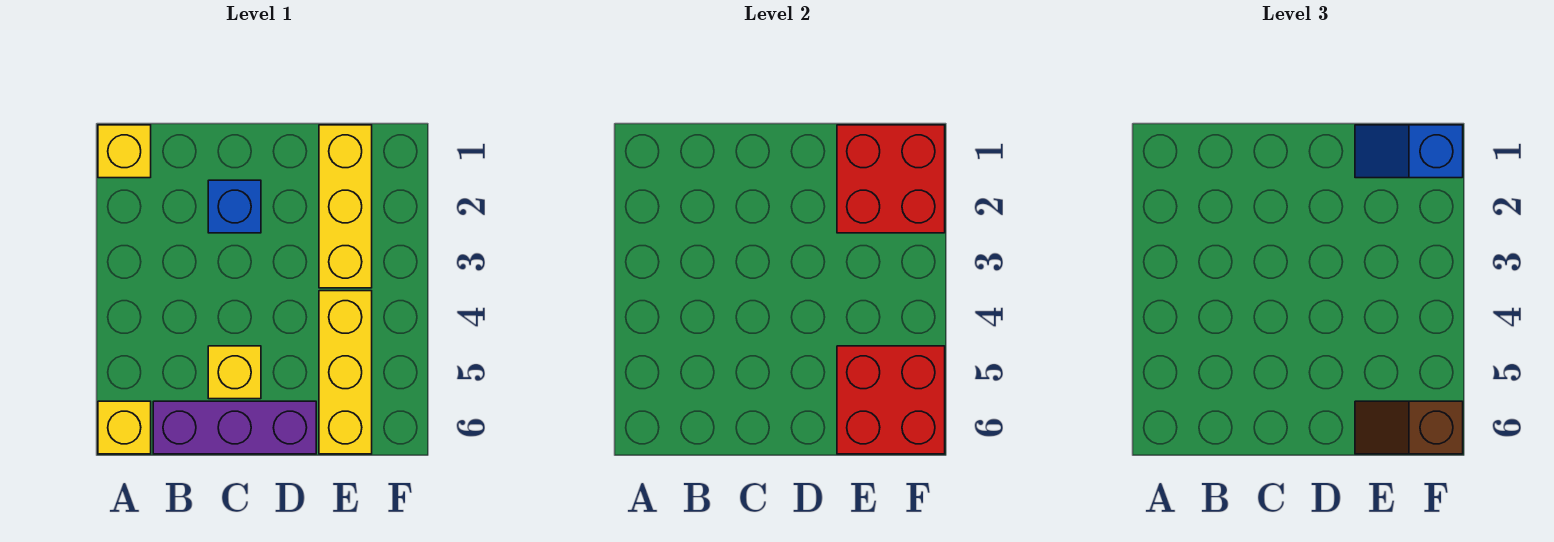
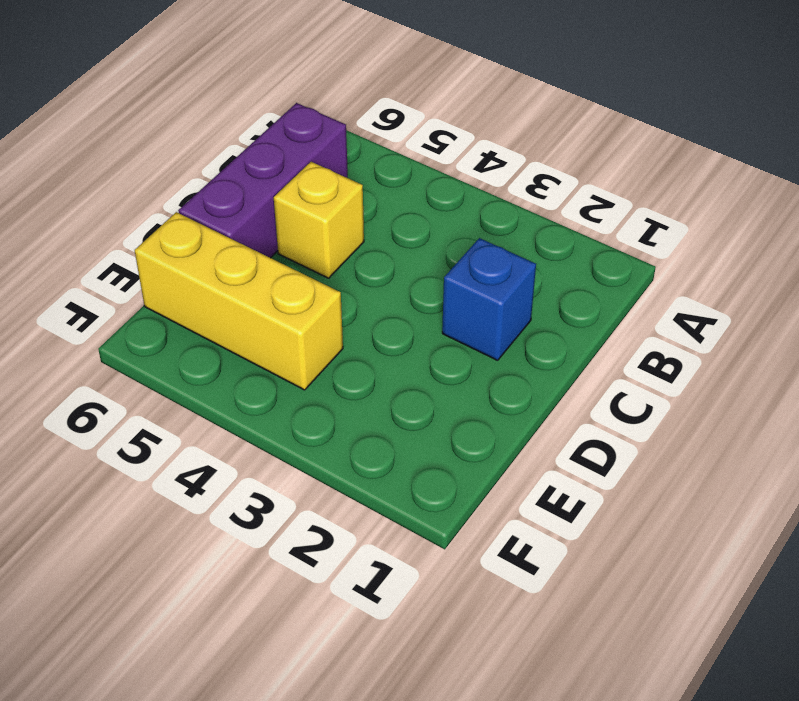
none -> yellow 1x1 brick [98,125,151,178]
none -> yellow 1x1 brick [98,401,151,454]

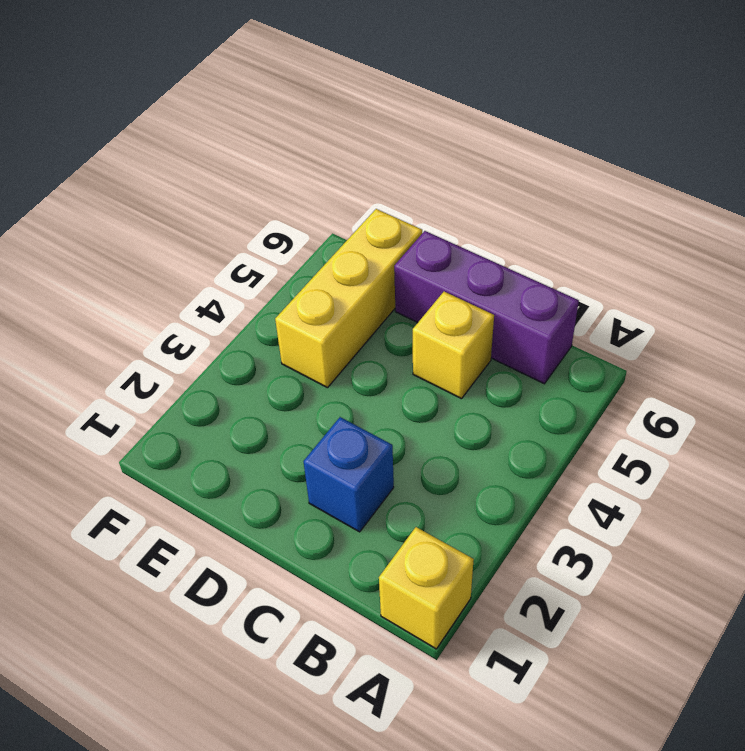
none -> yellow 1x1 brick [98,401,151,454]
none -> yellow 1x3 brick [319,125,372,288]

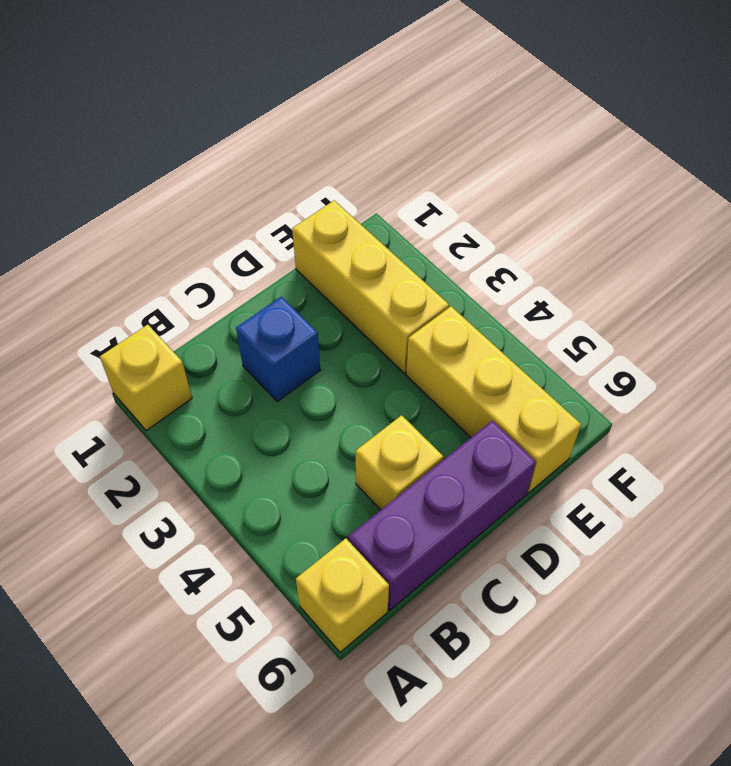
none -> red 2x2 brick [837,125,945,233]
none -> red 2x2 brick [837,346,945,454]

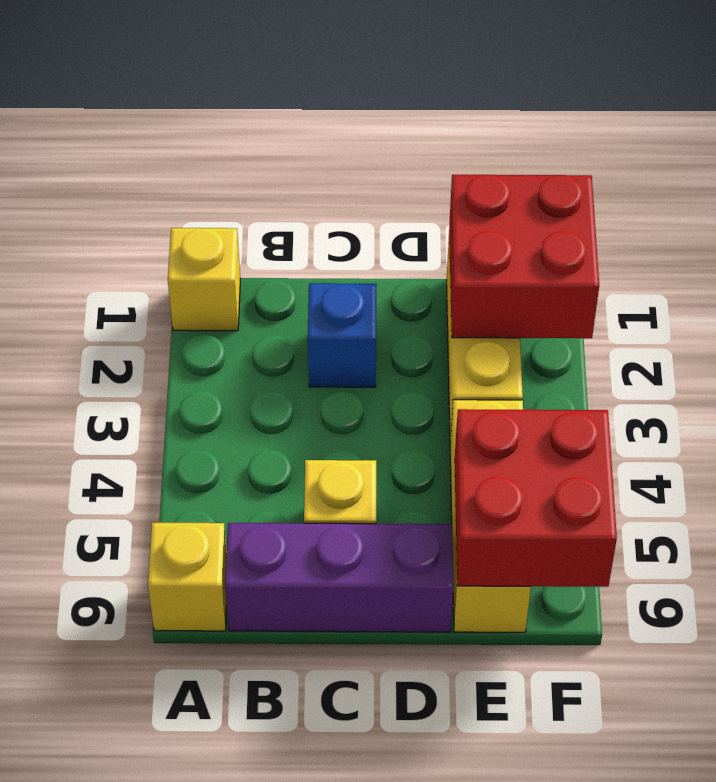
none -> blue 1x2 slope [1355,125,1463,178]
none -> brown 1x2 slope [1355,401,1463,454]

